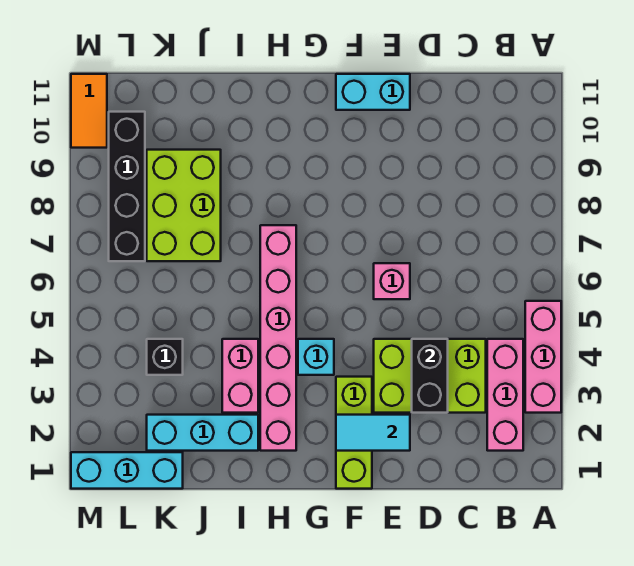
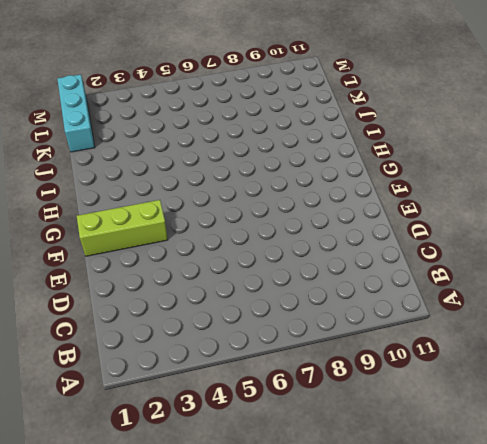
none -> pink 1x3 brick [525,301,561,413]
none -> pink 1x3 brick [487,339,523,451]
none -> lime 2x3 brick [374,339,486,413]

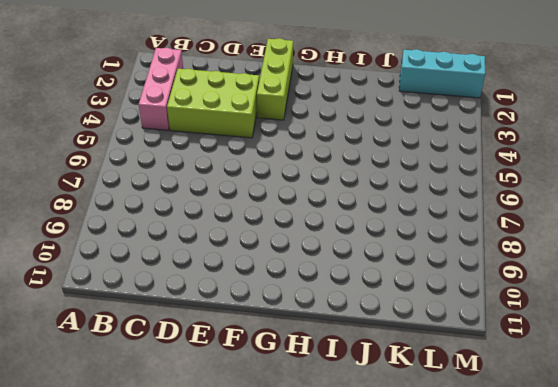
none -> pink 1x3 brick [525,301,561,413]
none -> pink 1x1 brick [374,263,410,299]
none -> cyan 1x2 brick [336,74,410,110]

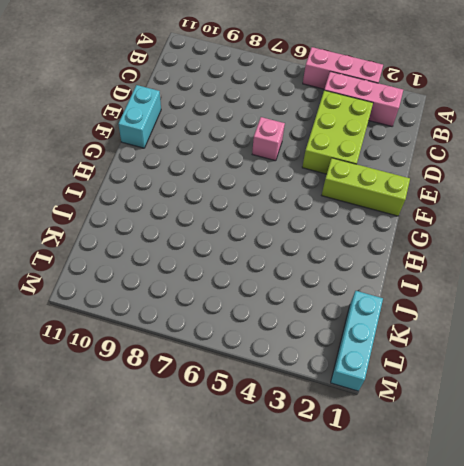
none -> cyan 1x1 brick [298,339,334,375]
none -> pink 1x6 brick [260,225,296,451]
none -> cyan 1x3 brick [147,415,258,451]

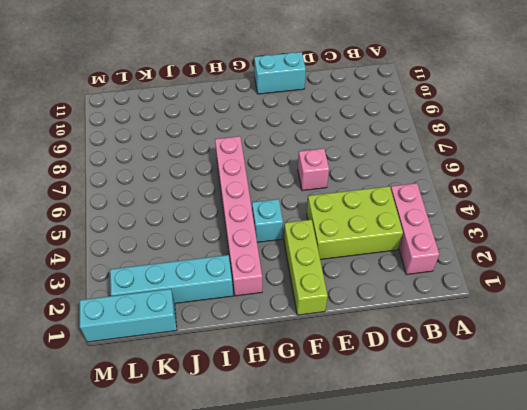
cyan 1x4 brick [110,255,233,303] -> cyan 1x3 brick [147,415,258,451]
none -> pink 1x3 brick [525,301,561,413]
none -> pink 1x2 brick [222,339,258,413]
none -> lime 2x3 brick [147,150,221,261]

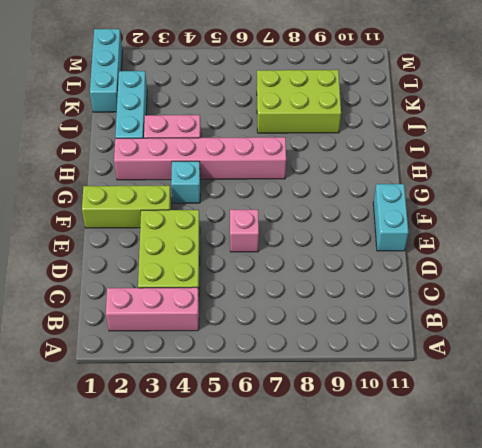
none -> pink 1x3 brick [525,301,561,413]
none -> black 1x1 brick [147,339,183,375]
none -> black 1x4 brick [109,112,145,261]

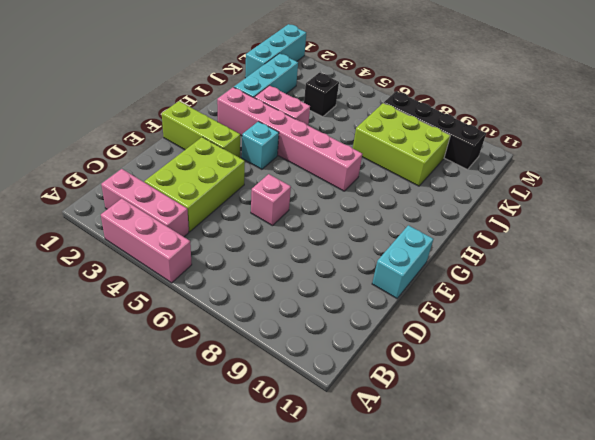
none -> orange 1x2 tile [71,74,107,148]
none -> black 1x2 brick [412,339,448,413]
none -> cyan 1x2 tile [336,415,410,451]

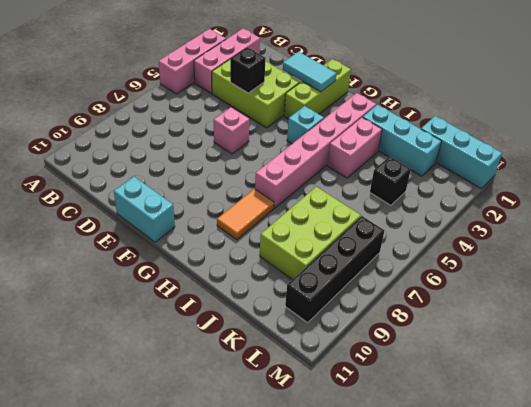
black 1x1 brick [230,47,266,93] -> black 1x2 brick [412,339,448,413]
orange 1x2 tile [217,189,274,240] -> orange 1x2 tile moved to [71,74,107,148]

